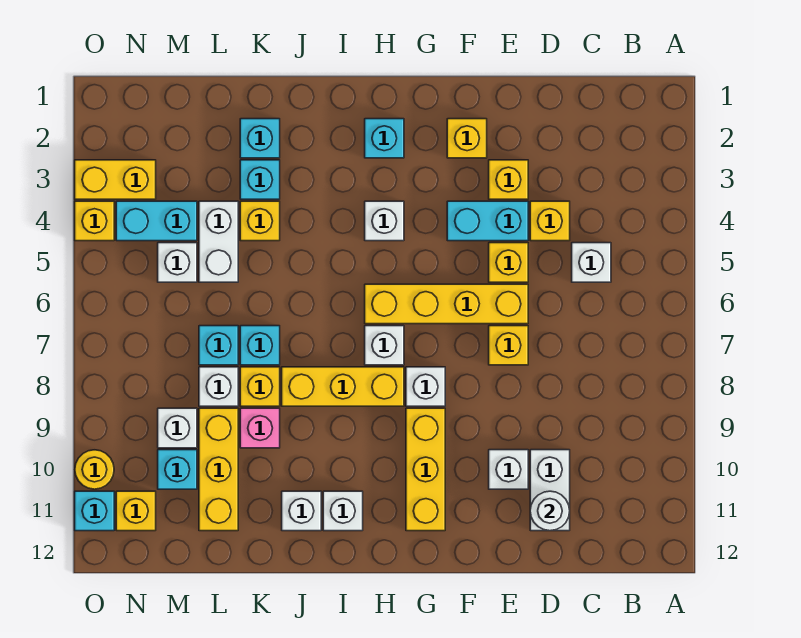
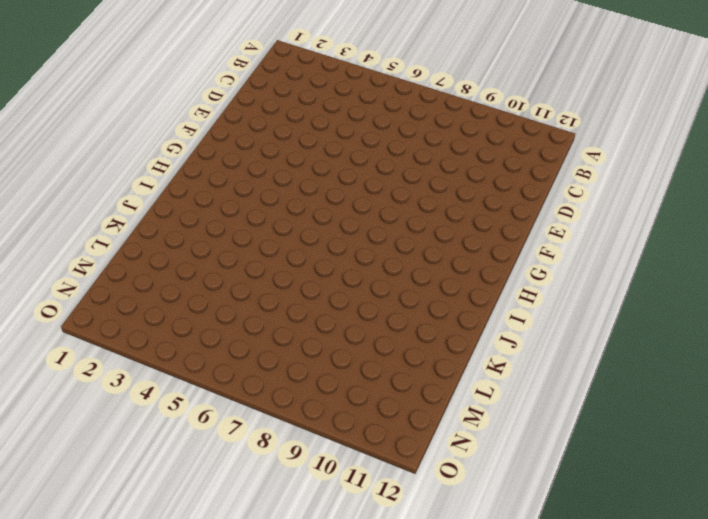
none -> white 1x1 brick [572,243,611,282]
none -> yellow 1x1 brick [530,201,570,241]
none -> white 1x2 brick [530,450,570,531]
none -> yellow 1x1 brick [489,160,528,199]

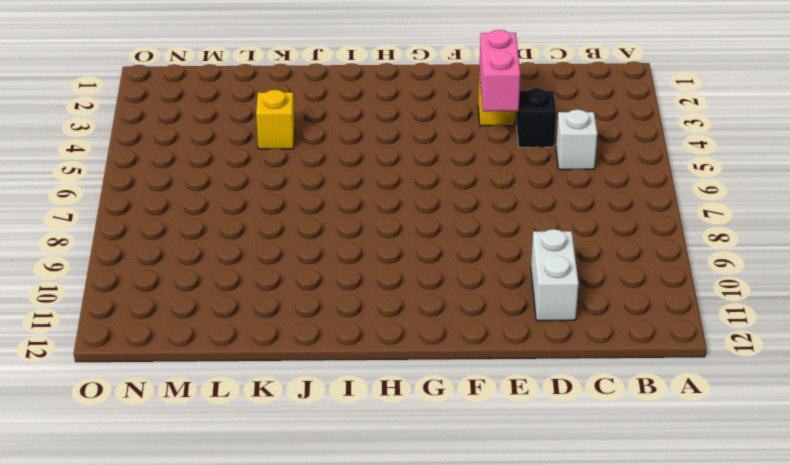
black 1x1 brick [517,88,556,147] -> yellow 1x1 brick [530,201,570,241]
pink 1x2 brick [479,30,520,111] -> none
none -> cyan 1x2 brick [447,201,528,241]
none -> yellow 1x1 brick [489,243,528,282]
none -> yellow 1x4 brick [365,284,528,324]
none -> yellow 1x1 brick [489,326,528,365]

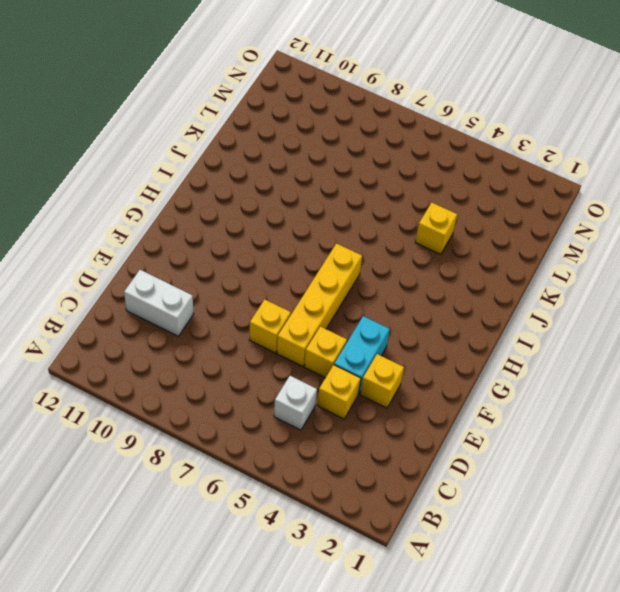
none -> white 1x1 brick [489,450,528,489]
none -> yellow 1x1 brick [447,119,487,158]
none -> white 1x1 brick [406,367,445,406]
none -> yellow 1x3 brick [406,408,445,531]

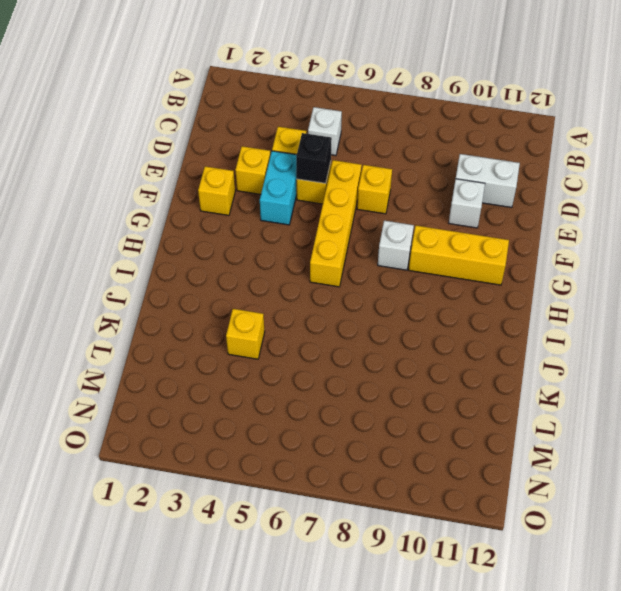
black 1x1 brick [296,133,332,183] -> none
none -> cyan 1x1 brick [365,119,404,158]
none -> white 1x1 brick [365,201,404,241]
none -> white 1x1 brick [365,326,404,365]
none -> yellow 1x3 brick [282,367,404,406]

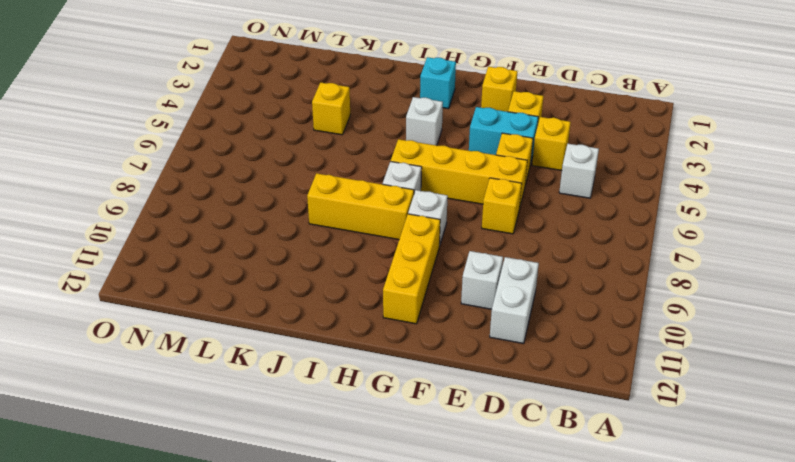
none -> white 1x1 brick [323,491,363,531]
none -> white 1x1 brick [282,491,321,531]
none -> cyan 1x1 brick [240,119,280,158]
none -> cyan 1x1 brick [240,160,280,199]

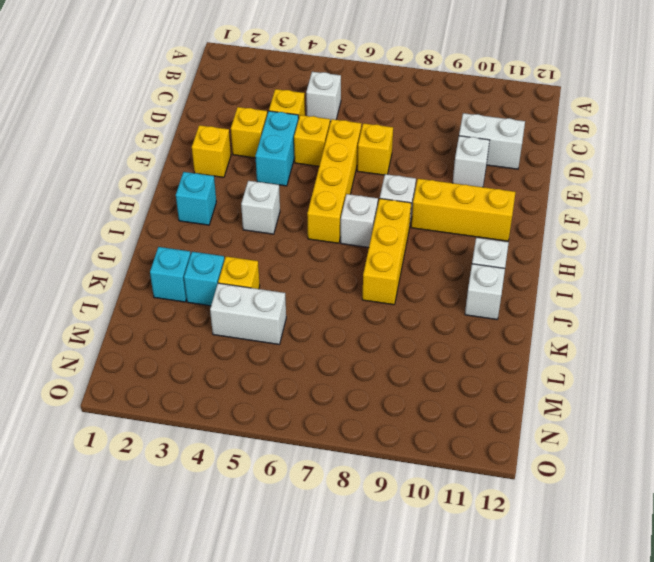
none -> cyan 1x1 brick [240,326,280,365]
none -> yellow 1x1 brick [240,367,280,406]
none -> pink 1x1 brick [240,408,280,448]
none -> cyan 1x1 brick [199,326,238,365]

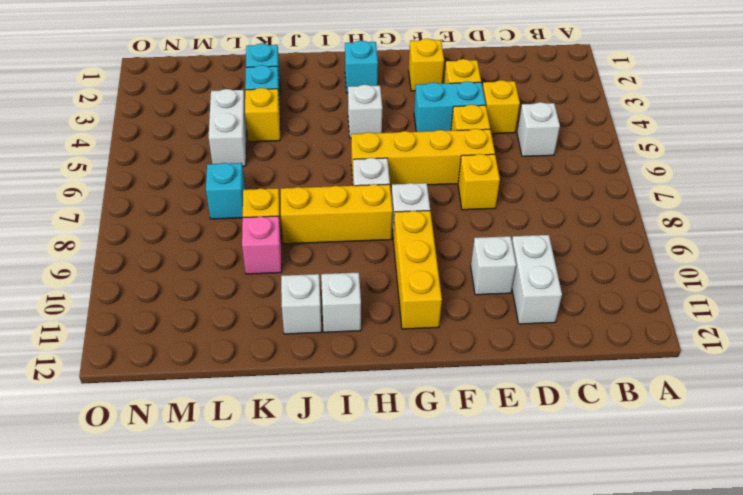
none -> cyan 1x1 brick [240,326,280,365]
none -> white 1x1 brick [199,367,238,406]
none -> yellow 1x3 brick [199,408,238,531]
none -> cyan 1x2 brick [116,201,197,241]

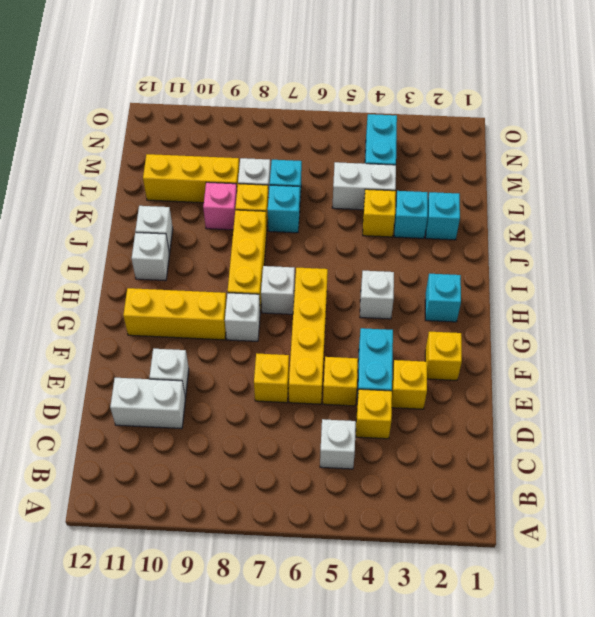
none -> white 1x1 brick [158,243,197,282]
none -> white 1x1 brick [158,408,197,448]
none -> cyan 1x1 brick [158,450,197,489]
none -> yellow 1x2 brick [75,160,156,199]

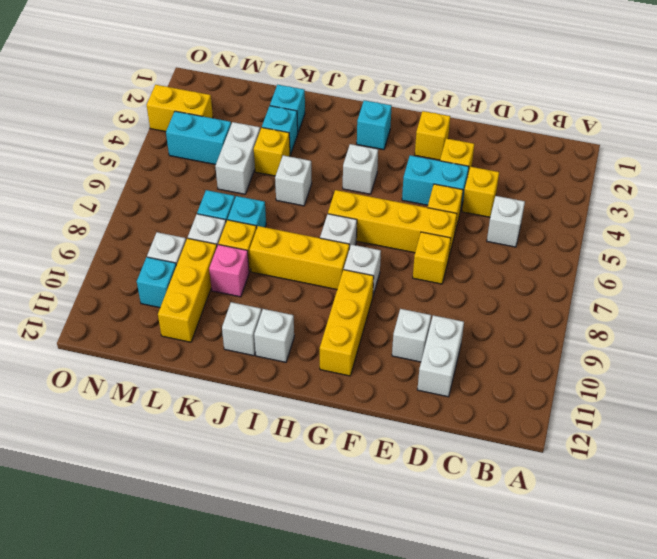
white 1x1 brick [275,155,312,206] -> white 1x1 brick moved to [158,243,197,282]
none -> yellow 1x1 brick [116,491,156,531]
none -> yellow 1x1 brick [75,201,114,241]
none -> yellow 1x1 round brick [75,450,114,489]
none -> cyan 1x1 brick [75,491,114,531]

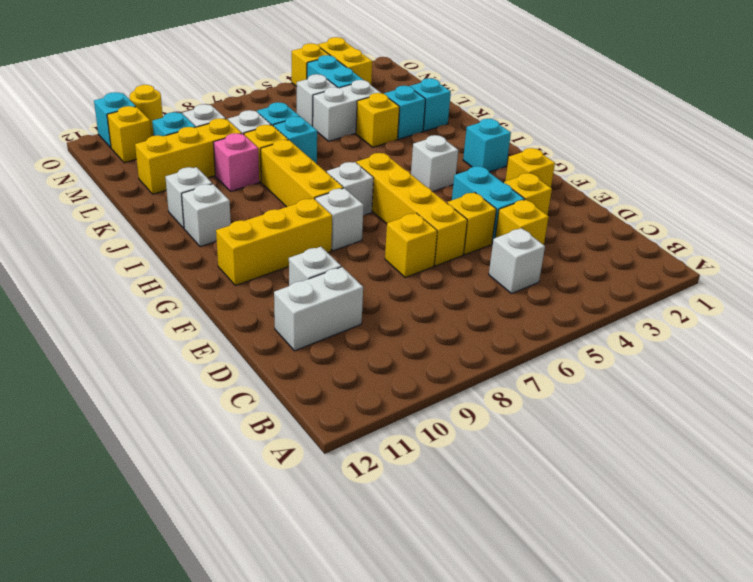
none -> white 1x1 round brick [530,491,570,531]

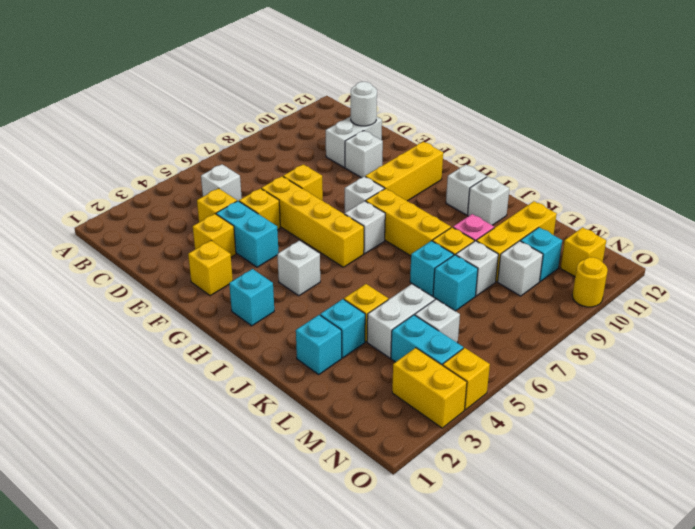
none -> cyan 1x1 brick [75,491,114,531]

